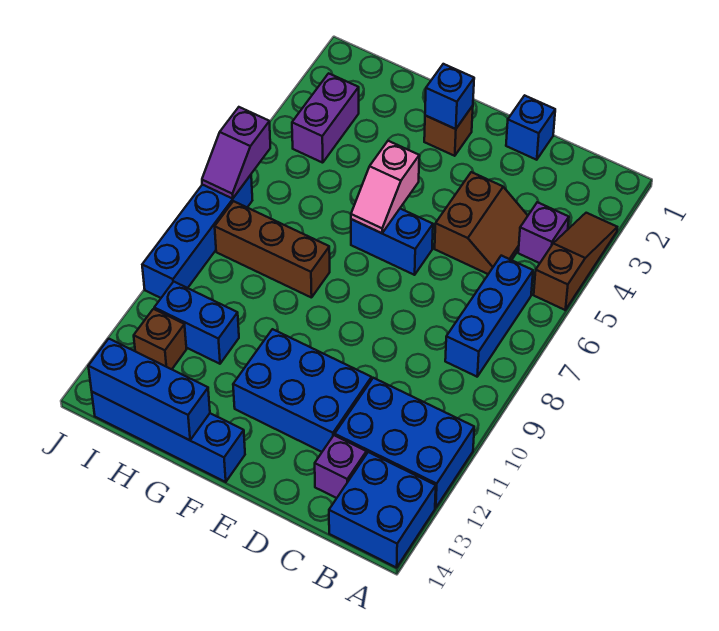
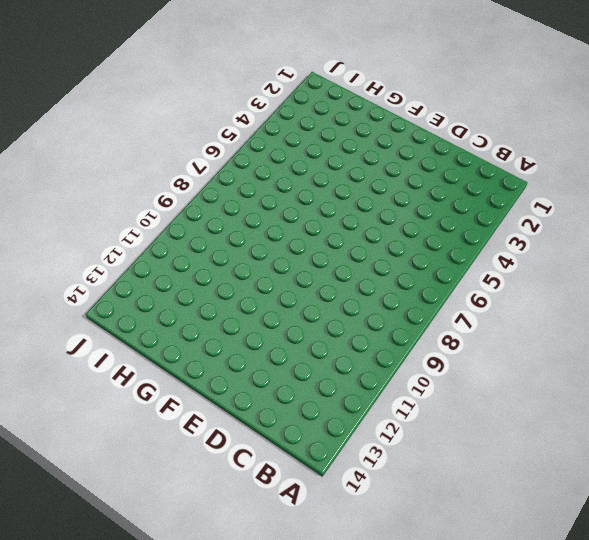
none -> brown 1x3 slope [534,213,617,310]
none -> blue 2x3 brick [335,378,474,508]
none -> blue 2x2 brick [329,452,436,568]

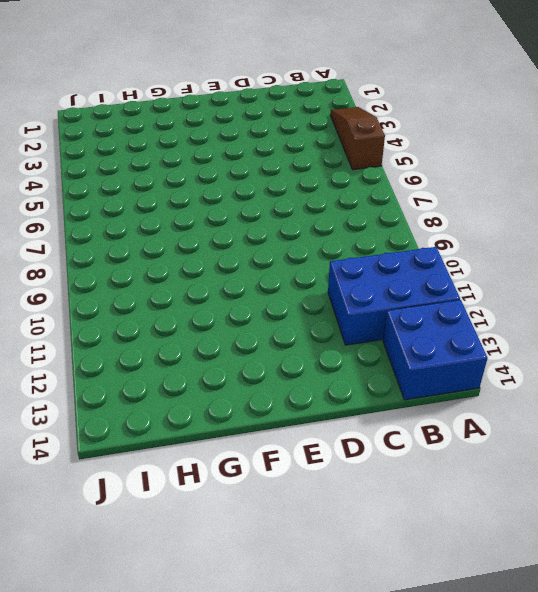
none -> purple 1x1 brick [518,202,569,263]
none -> blue 1x3 brick [445,256,533,377]
none -> brown 2x2 slope [435,172,528,274]

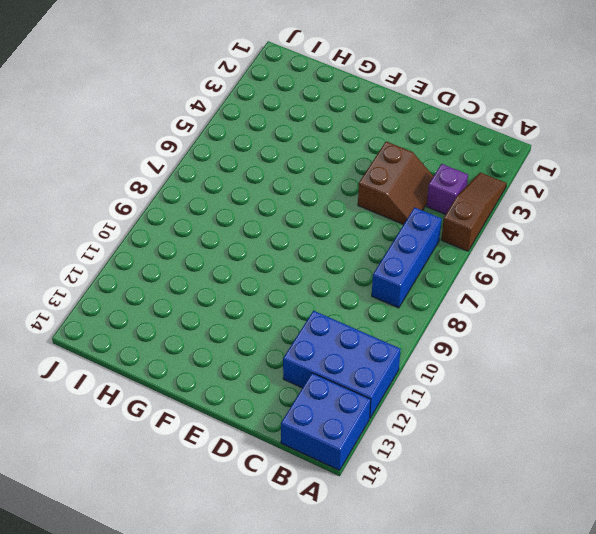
none -> purple 1x1 brick [315,435,366,498]
none -> blue 1x1 brick [506,95,555,160]
none -> blue 2x3 brick [233,329,372,452]

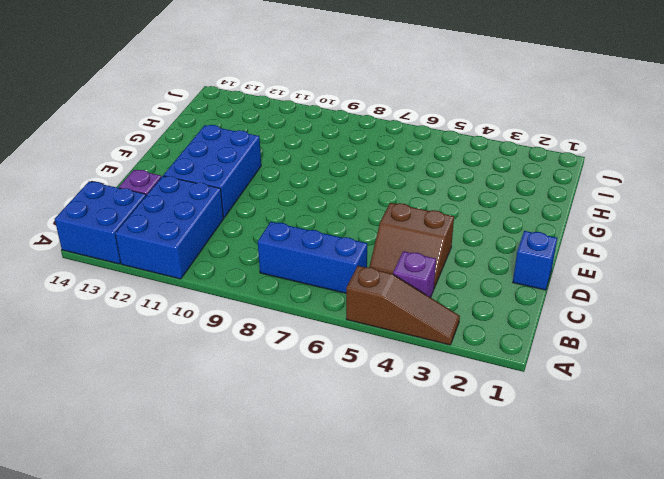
none -> blue 1x2 brick [351,209,433,275]
none -> brown 1x1 brick [424,106,473,156]
none -> blue 1x4 brick [92,392,245,482]

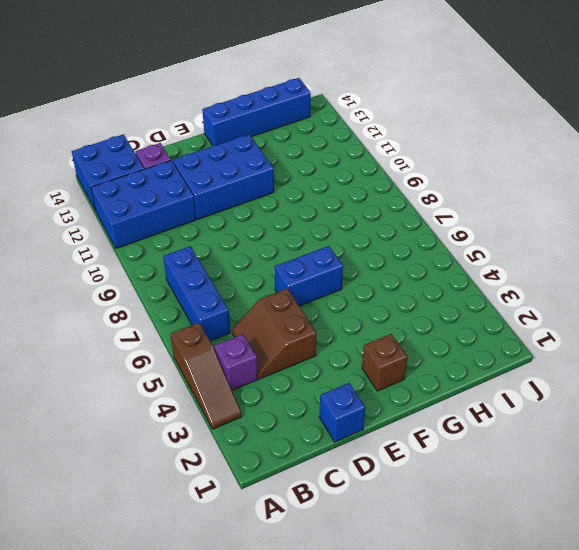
none -> brown 1x3 brick [215,201,330,298]
none -> blue 1x2 brick [154,282,239,364]
none -> purple 1x2 brick [292,73,359,163]

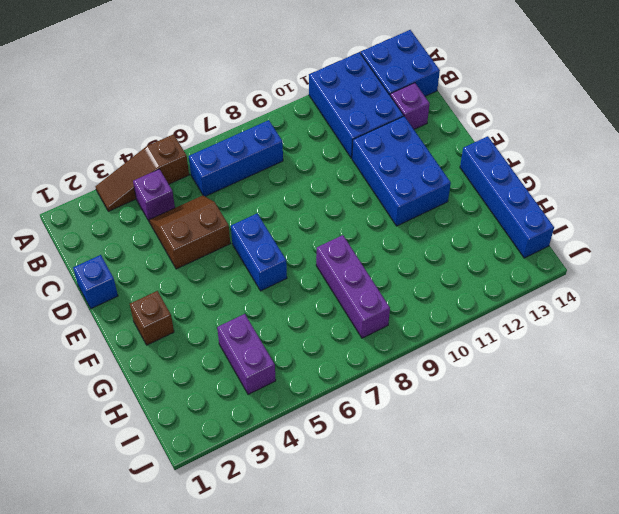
purple 1x3 brick [316,235,390,338] -> brown 1x3 brick [215,201,330,298]
purple 1x2 brick [217,314,276,394] -> purple 1x2 brick turned to [292,73,359,163]
none -> blue 1x2 brick [154,282,239,364]
none -> brown 1x1 brick [134,309,187,369]
none -> blue 1x4 brick [142,175,252,298]

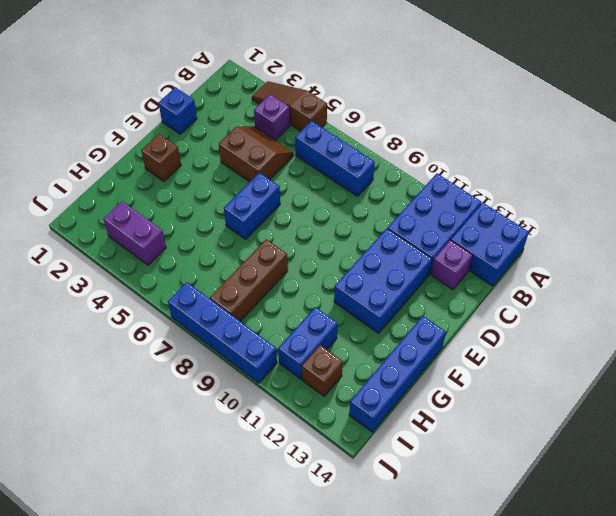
none -> blue 1x1 brick [425,64,474,129]
none -> pink 1x2 slope [351,141,419,233]
none -> blue 1x3 brick [88,339,210,440]

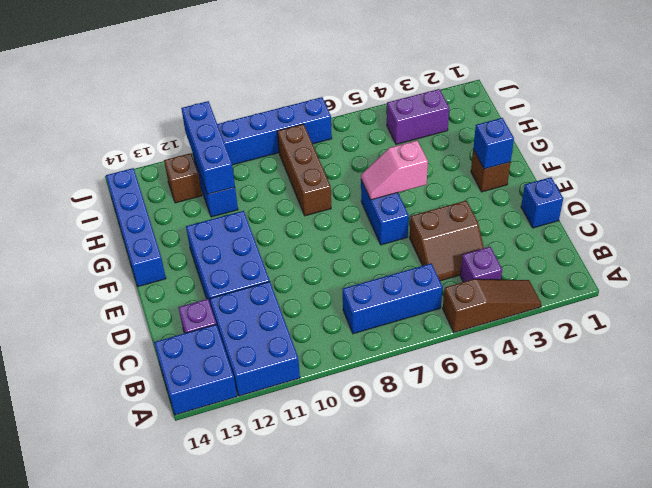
blue 1x3 brick [181,101,235,194] -> blue 1x3 brick moved to [88,339,210,440]
none -> purple 1x2 slope [202,107,270,199]

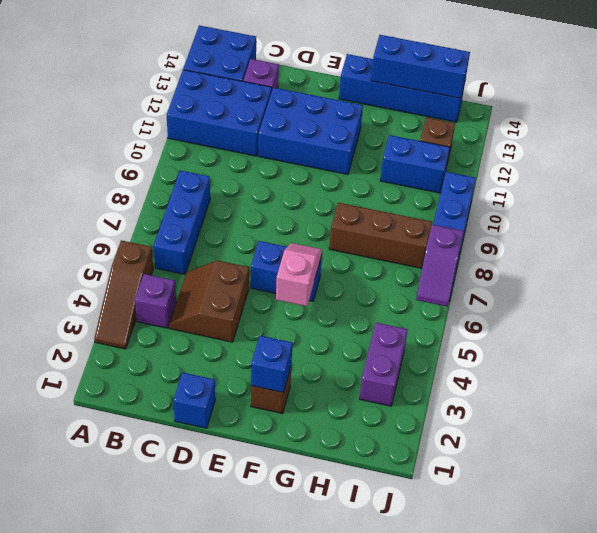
purple 1x2 slope [416,225,464,307] -> purple 1x2 slope turned to [202,107,270,199]

